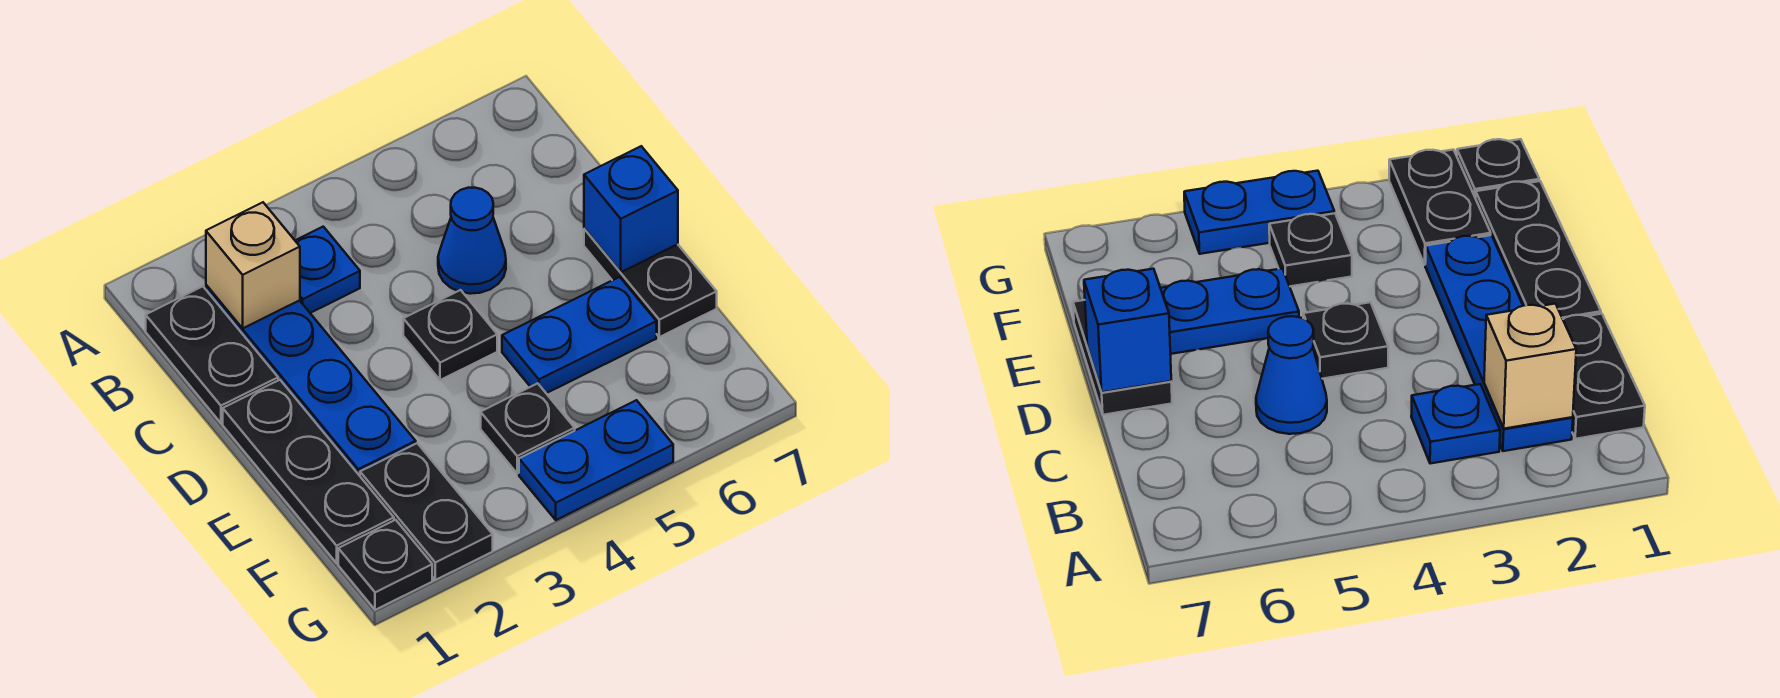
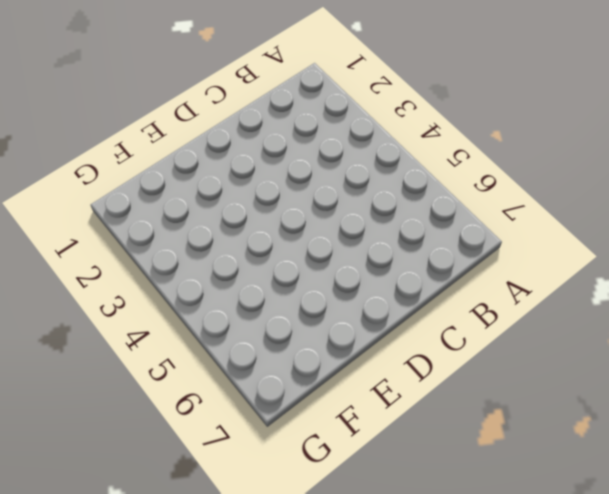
none -> black 1x2 plate [146,286,278,423]
none -> blue 1x4 plate [206,285,416,476]
none -> blue 1x1 plate [295,227,360,313]

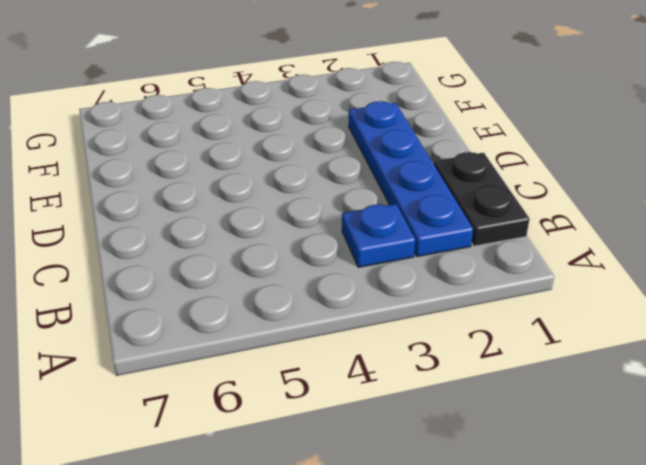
none -> blue 1x1 cone [438,188,506,294]
none -> black 1x3 plate [223,380,394,563]
none -> black 1x1 plate [403,290,497,380]

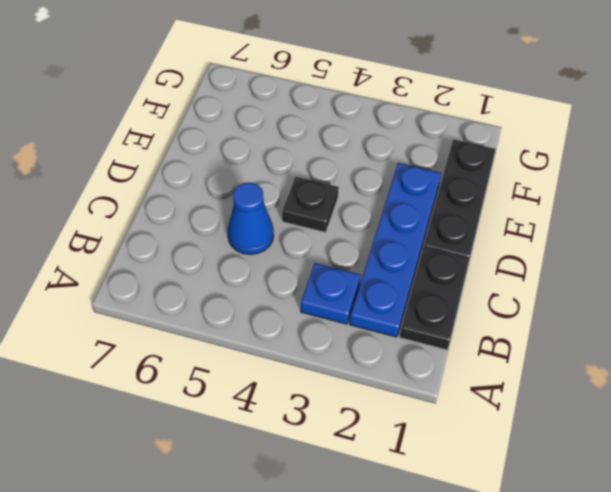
none -> black 1x2 plate [584,229,717,337]
none -> blue 1x2 plate [502,277,656,393]
none -> black 1x2 plate [360,443,493,580]

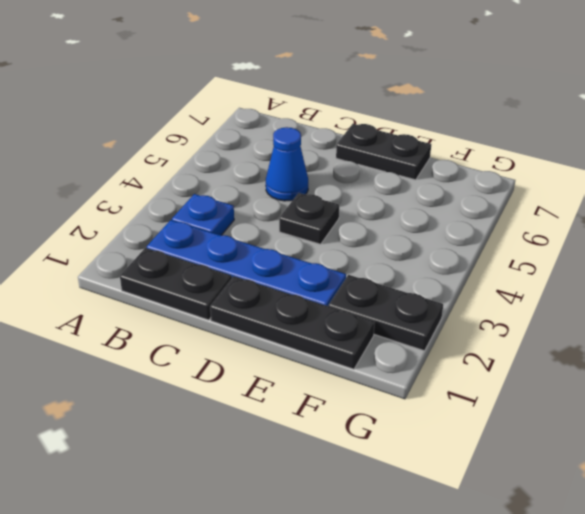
none -> blue 1x2 plate [502,277,656,393]
none -> black 1x1 plate [481,383,575,473]
none -> black 1x1 plate [338,520,432,610]

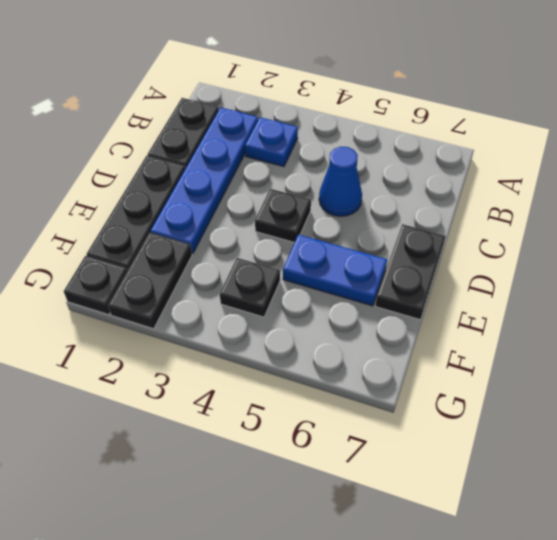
none -> blue 1x2 plate [519,400,673,520]
none -> tan 1x1 brick [206,202,300,329]
none -> blue 1x1 brick [584,146,678,272]

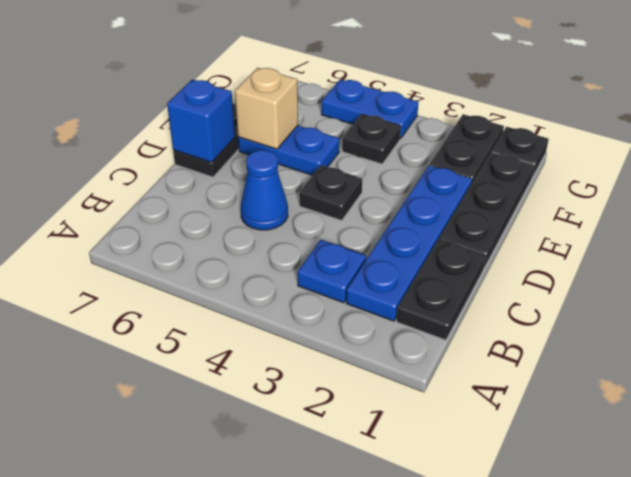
tan 1x1 brick [235,68,298,149] -> tan 1x1 brick moved to [206,202,300,329]

